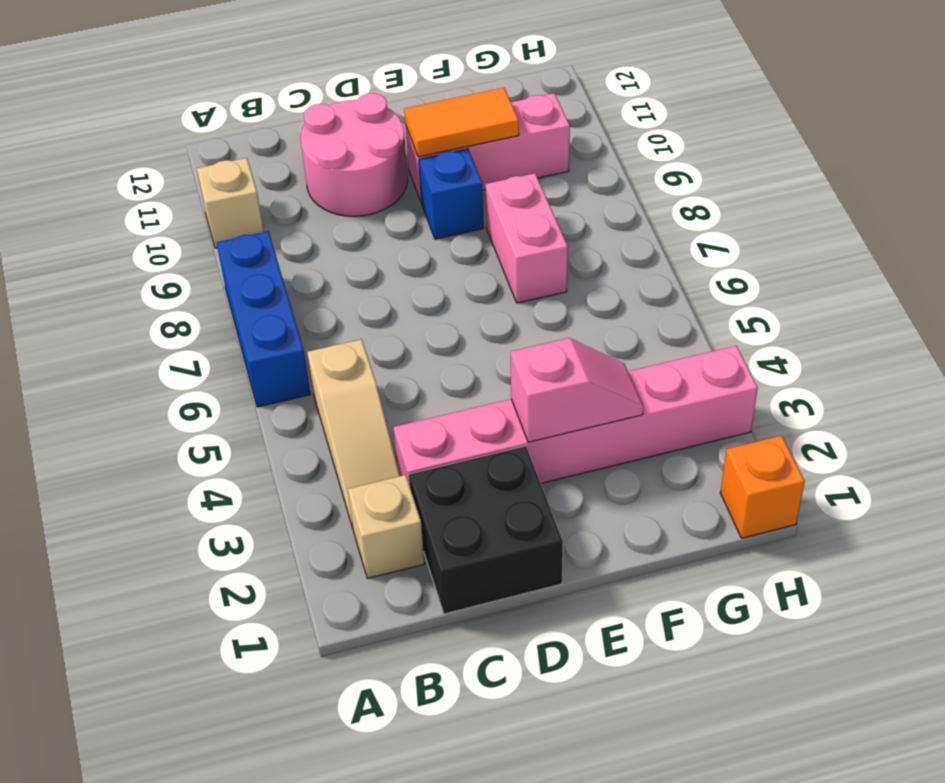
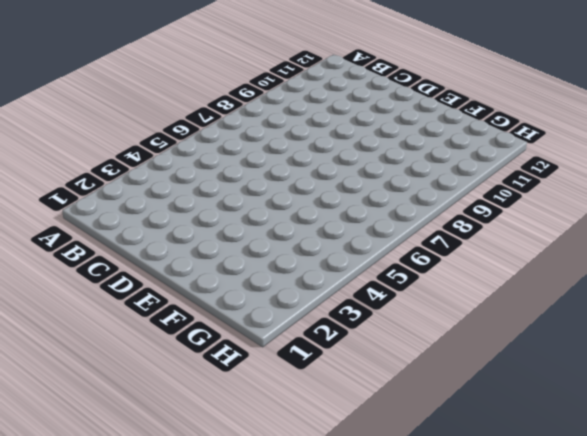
none -> blue 1x3 brick [217,231,310,407]
none -> tan 1x1 brick [197,158,264,248]
none -> tan 1x1 brick [348,475,425,578]

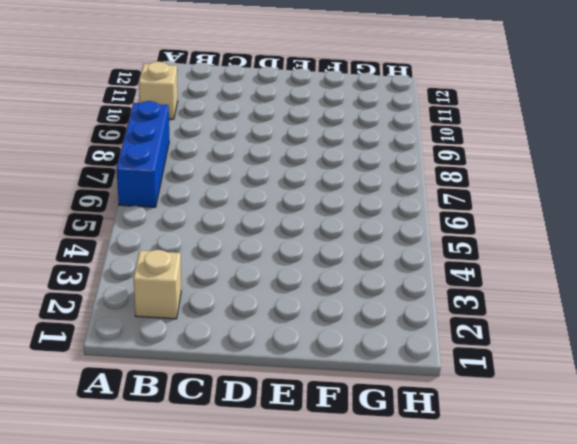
none -> tan 1x3 slope [307,339,400,528]
none -> black 2x2 brick [409,446,563,614]
none -> pink 1x6 brick [394,346,758,486]

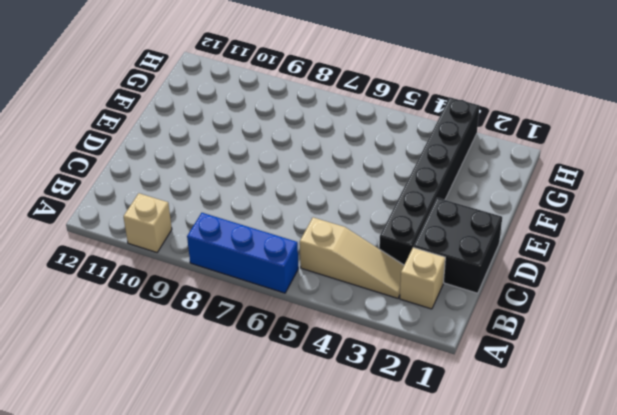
black 1x6 brick [379,98,479,265] -> pink 1x6 brick [394,346,758,486]
none -> pink 2x2 round brick [301,93,408,216]
none -> blue 1x1 brick [419,149,484,239]
none -> pink 1x3 brick [406,93,570,203]

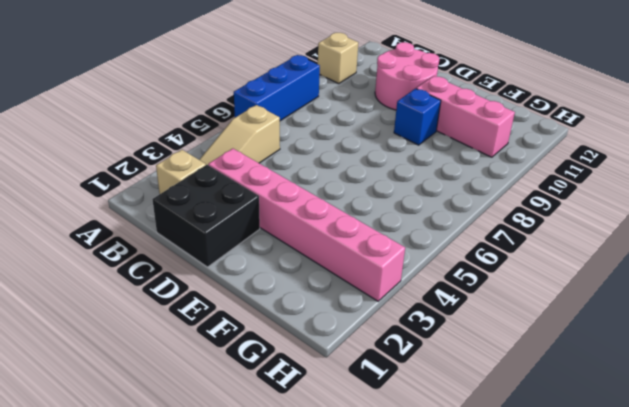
none -> pink 1x2 brick [486,173,568,303]
none -> orange 1x1 brick [720,436,805,538]
none -> pink 1x2 slope [511,338,643,442]

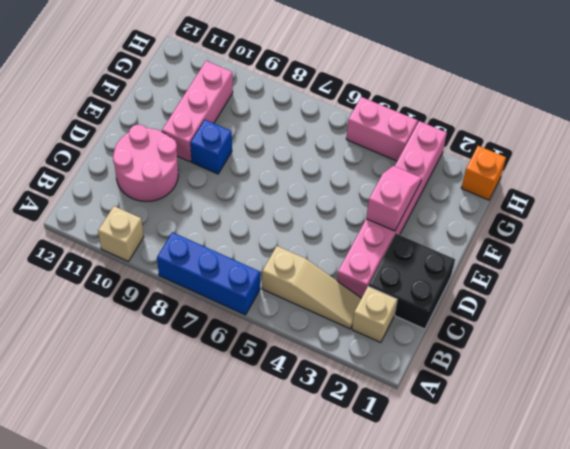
pink 1x2 brick [346,97,417,161] -> pink 1x2 brick moved to [486,173,568,303]
none -> orange 1x2 tile [404,88,519,157]

